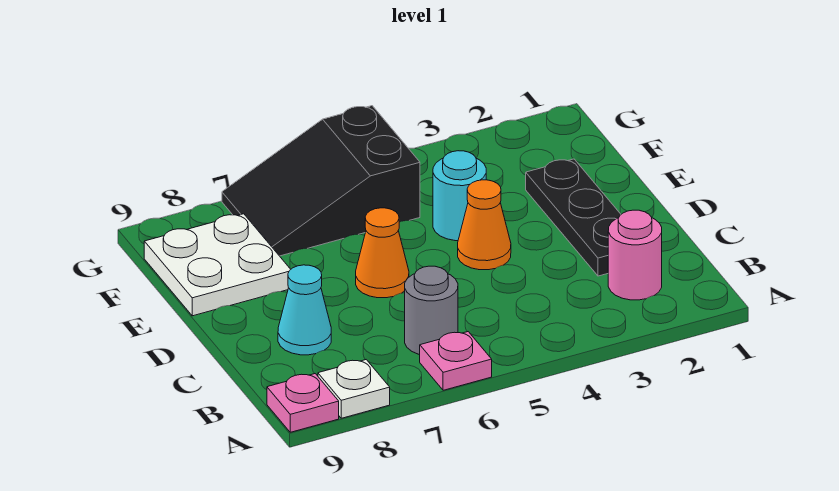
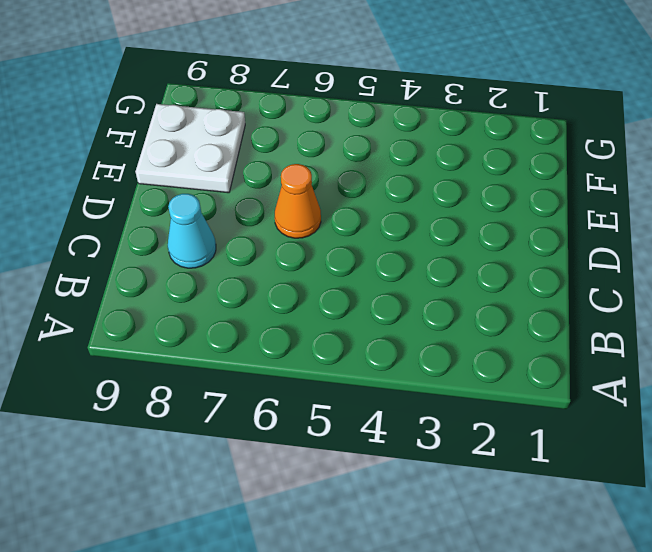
none -> pink 1x1 plate [420,332,492,390]
none -> white 1x1 plate [318,360,390,418]
none -> pink 1x1 plate [267,374,339,432]

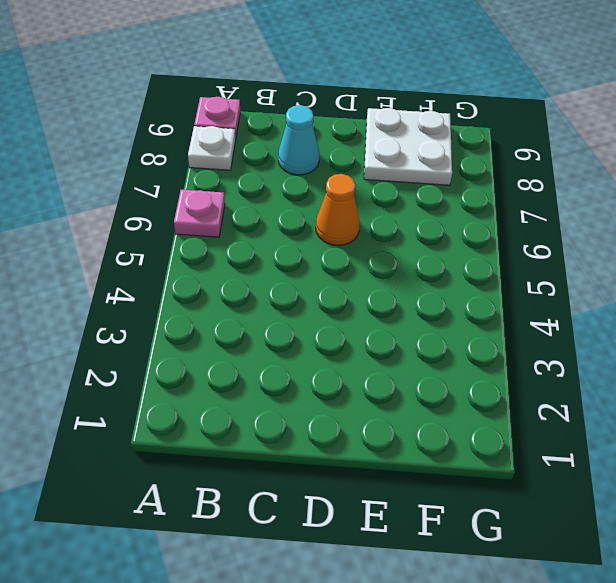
none -> pink 1x1 round brick [608,210,662,300]
none -> grey 1x1 round brick [405,266,458,355]
none -> black 1x3 plate [526,159,621,276]

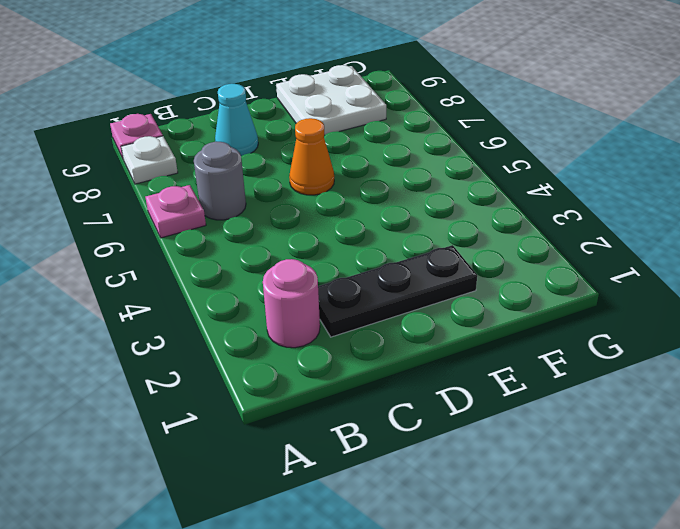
none -> orange 1x1 cone [458,180,511,270]
none -> cyan 1x1 round brick [433,151,486,241]
none -> black 2x3 slope [222,106,420,256]

